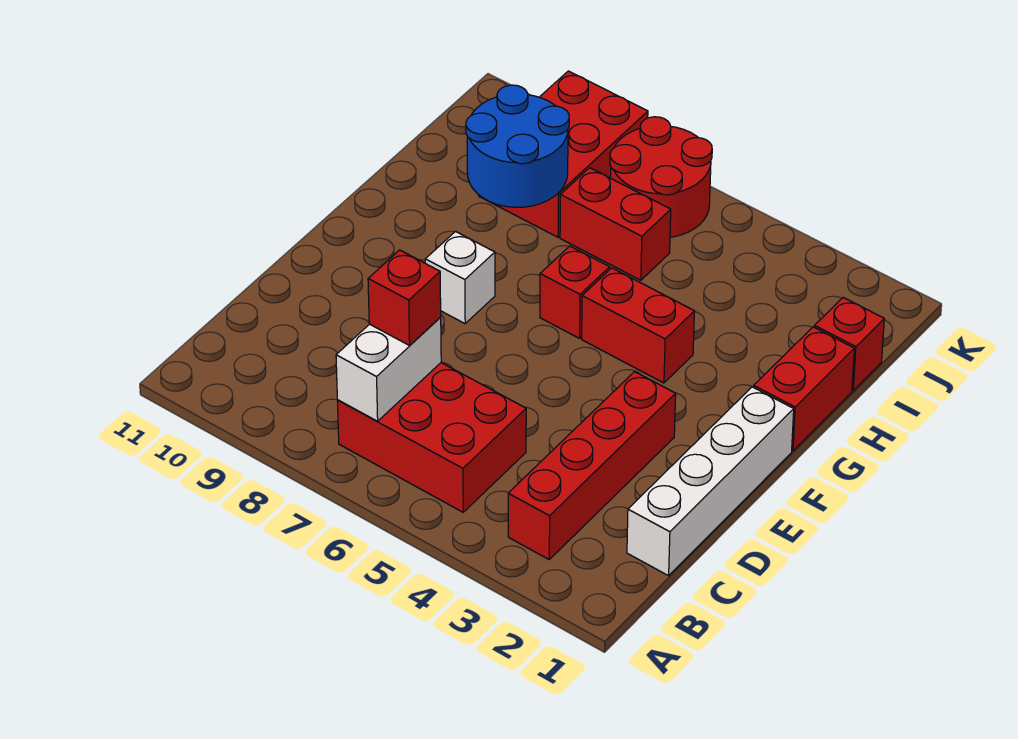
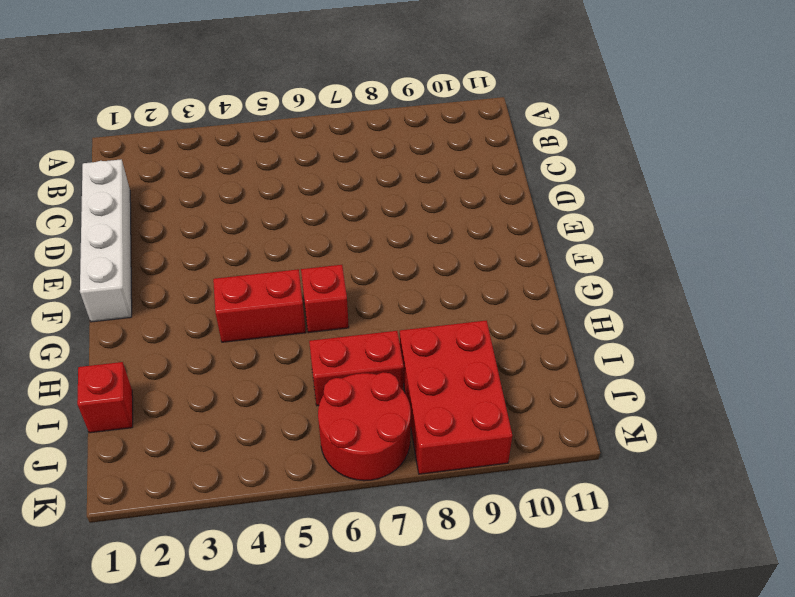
none -> red 1x4 brick [508,372,676,559]
none -> red 2x3 brick [337,363,526,512]
none -> white 1x1 brick [425,232,495,324]

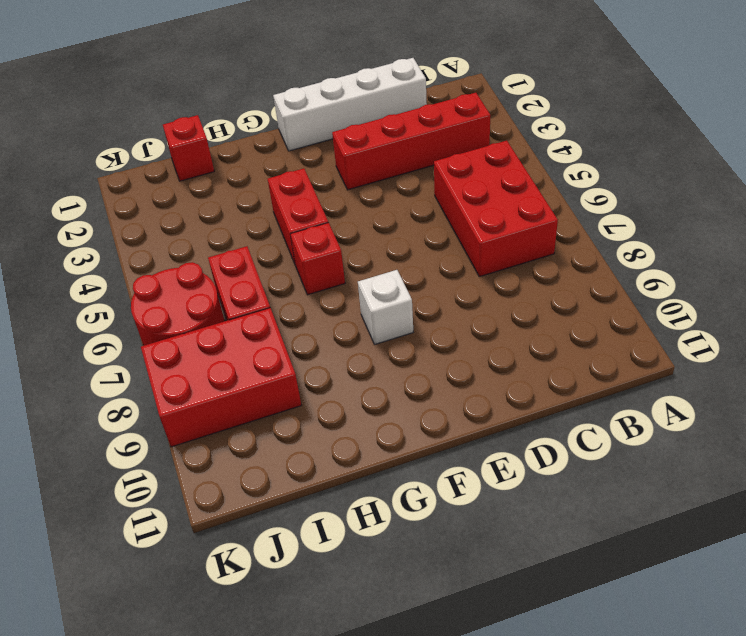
none -> red 1x2 brick [754,327,854,451]
none -> white 1x2 brick [336,318,441,421]
none -> blue 2x2 round brick [466,85,569,207]

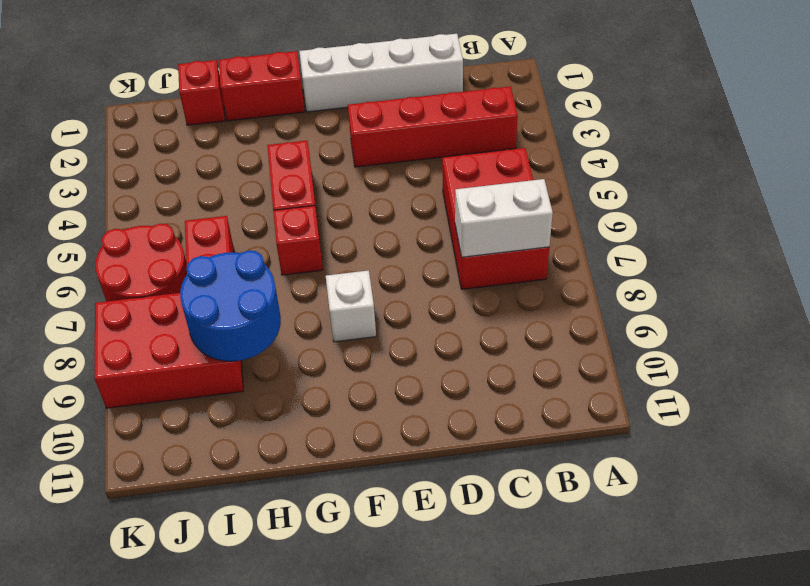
none -> red 1x1 brick [368,250,441,345]

